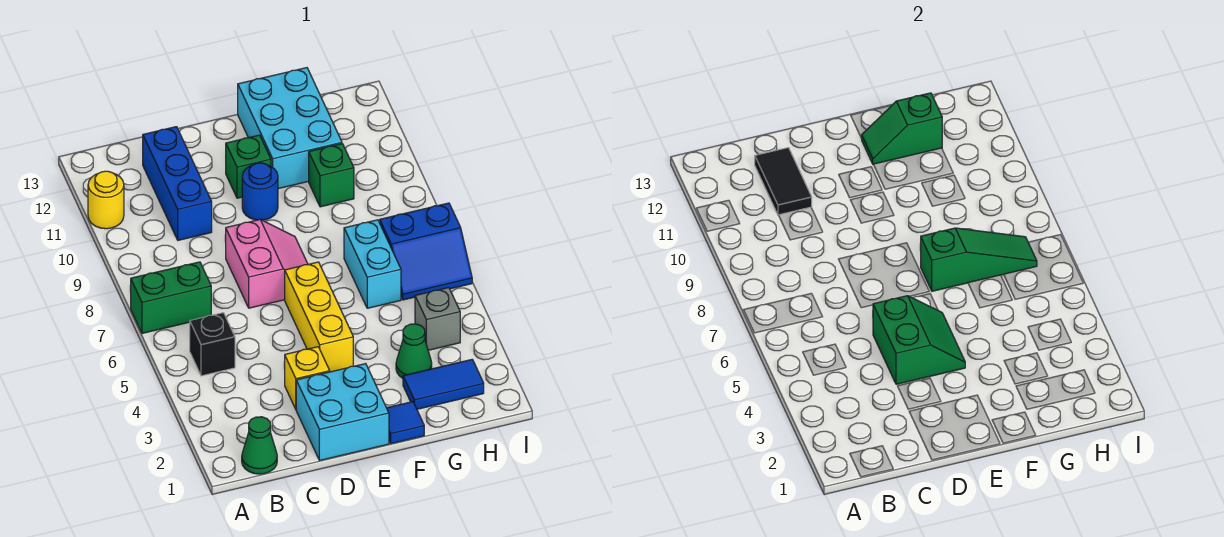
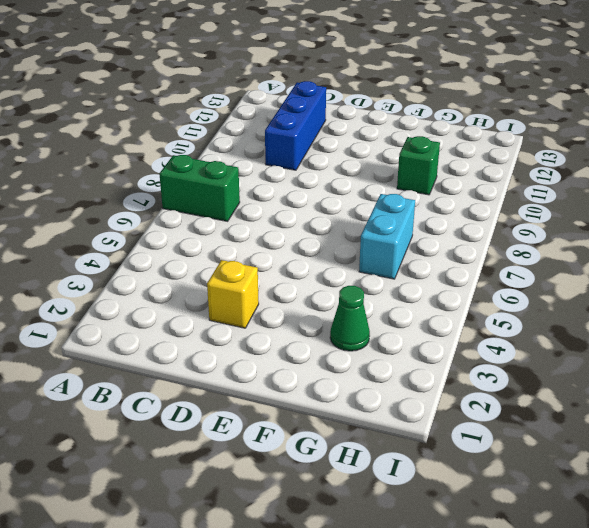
none -> yellow 1x1 round brick [88,171,124,229]
none -> green 1x1 cone [242,417,277,474]
none -> black 1x1 brick [190,313,235,376]

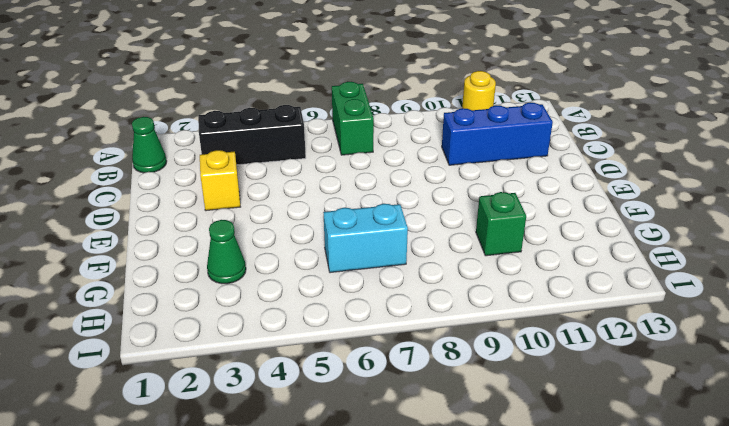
black 1x3 brick [198,105,306,165] -> black 1x1 brick [190,313,235,376]
none -> cyan 2x2 brick [296,364,389,461]
none -> pink 2x2 slope [225,220,308,308]
none -> yellow 1x3 brick [285,262,353,372]

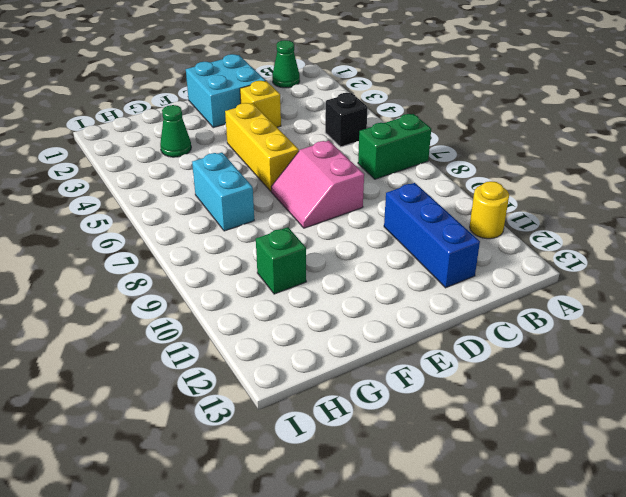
none -> blue 1x1 round brick [242,163,278,220]
none -> green 1x1 brick [226,135,271,198]
none -> blue 1x1 tile [387,402,424,444]

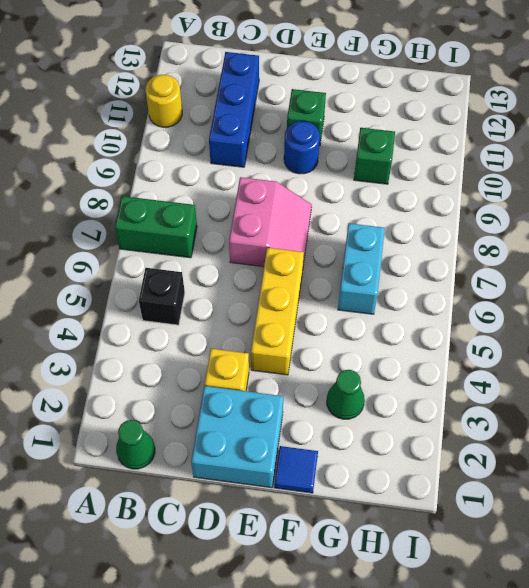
none -> cyan 2x3 brick [238,68,342,189]
none -> blue 1x2 tile [403,359,484,409]
none -> grey 1x1 brick [415,288,460,350]

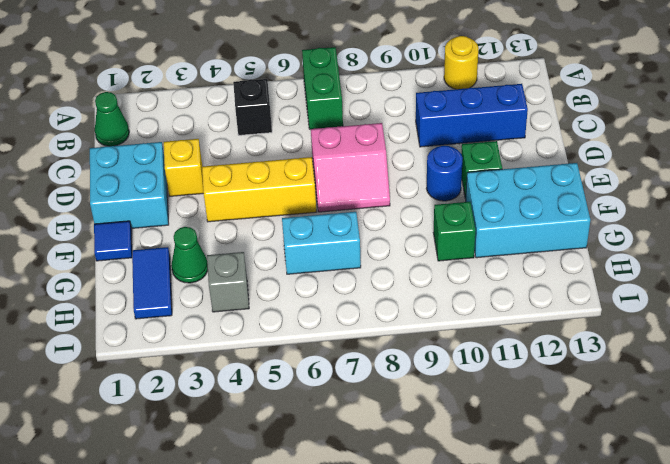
none -> blue 2x2 slope [380,203,472,300]
none -> black 1x2 tile [755,148,812,215]
none -> green 2x2 slope [873,296,965,384]

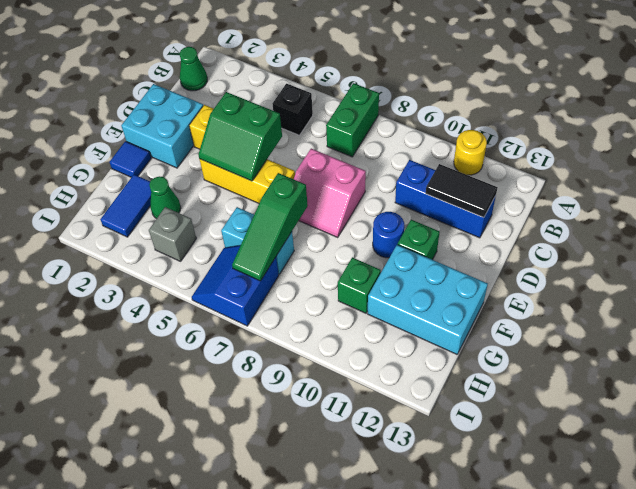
none -> green 1x2 slope [861,93,942,164]

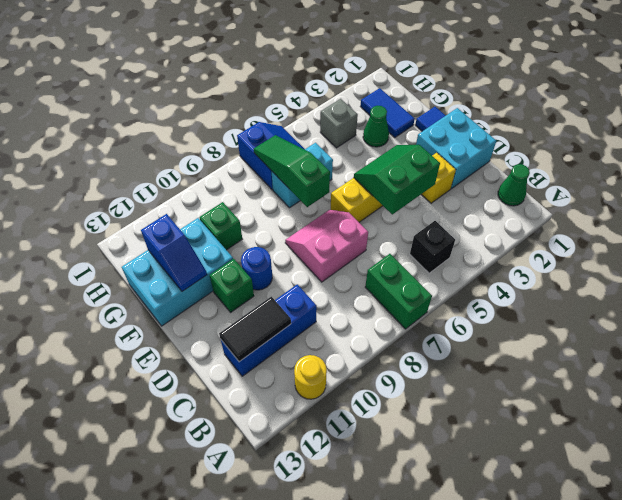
blue 1x2 slope [141,214,207,291] -> green 1x2 slope [861,93,942,164]

